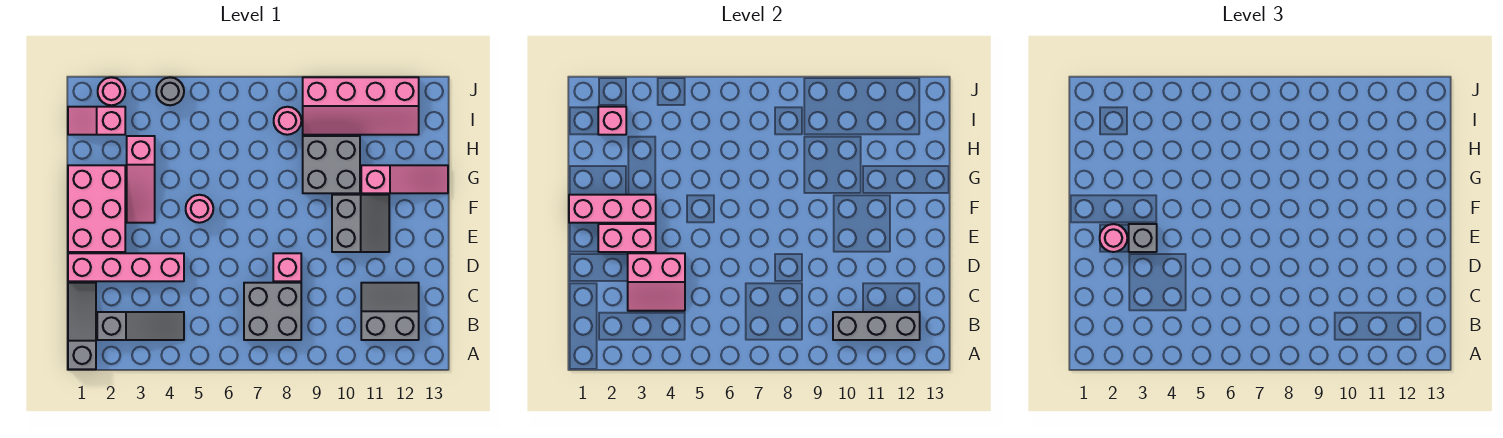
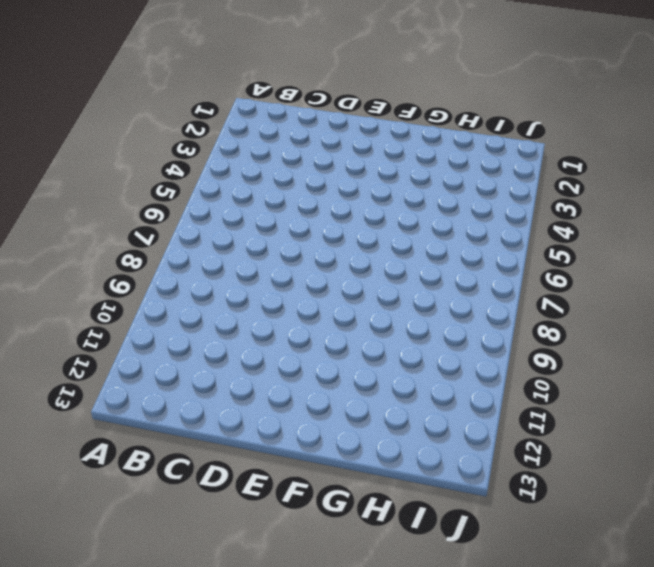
none -> grey 1x3 slope [68,283,96,369]
none -> grey 1x3 slope [97,312,184,340]
none -> grey 2x2 brick [244,283,301,340]

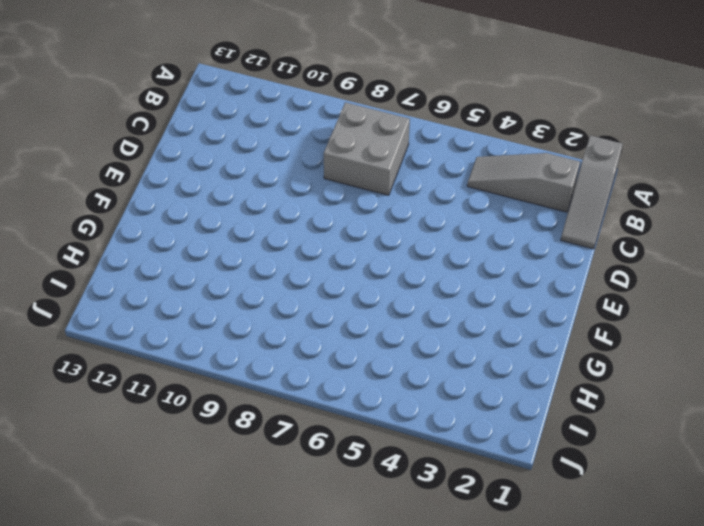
none -> grey 2x2 slope [361,283,419,340]
none -> pink 1x4 brick [68,253,184,281]
none -> pink 1x1 brick [273,253,301,281]

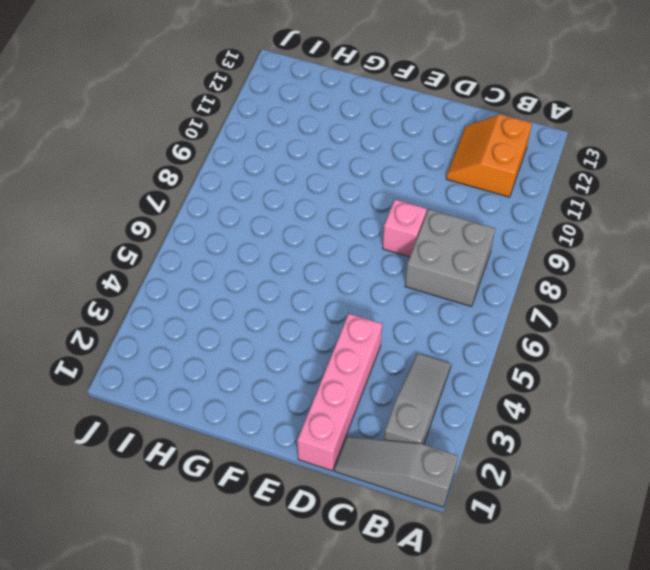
orange 2x2 slope [446,114,532,197] -> grey 2x2 slope [361,283,419,340]
none -> pink 2x3 brick [68,165,125,252]
none -> grey 2x2 slope [332,195,389,252]
none -> pink 1x3 slope [127,136,155,223]

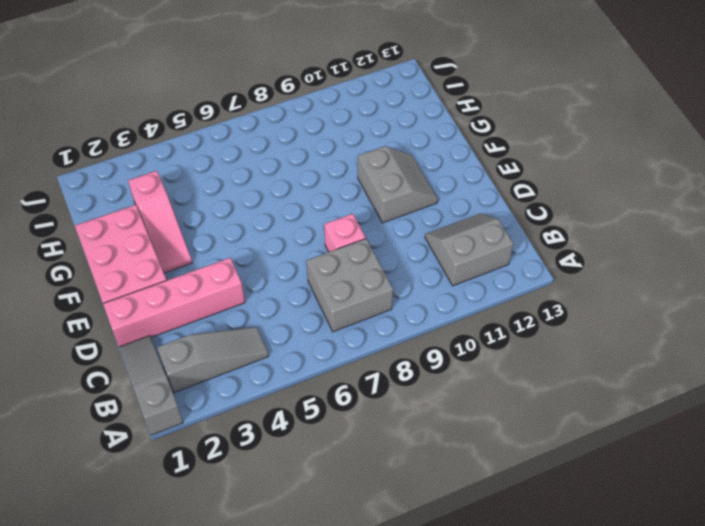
none -> pink 1x1 round brick [186,195,213,223]
none -> grey 2x2 brick [303,136,360,193]
none -> pink 1x3 slope [361,165,448,193]

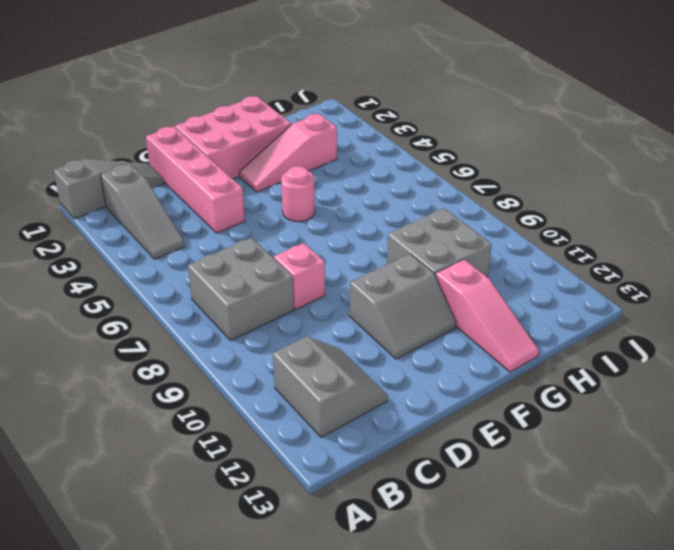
none -> pink 1x2 slope [68,107,125,135]
none -> pink 1x1 round brick [274,107,301,135]
none -> pink 2x4 slope [303,77,419,135]

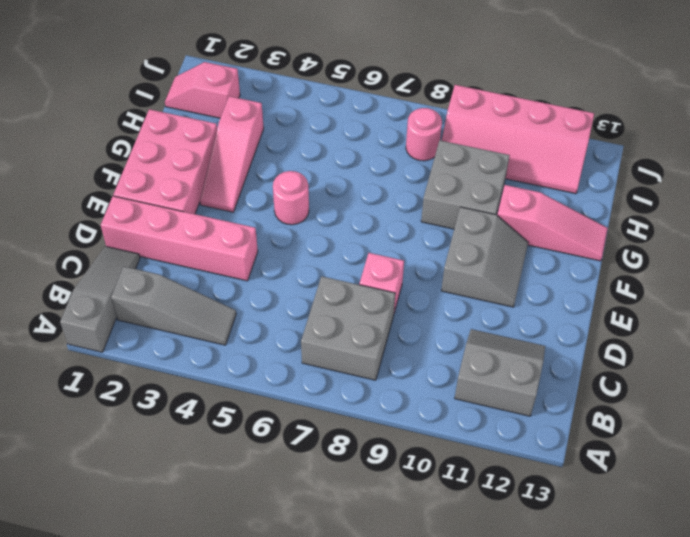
none -> pink 1x1 round brick [98,77,125,105]
none -> grey 1x1 round brick [156,77,184,105]
none -> grey 1x3 brick [833,312,920,340]

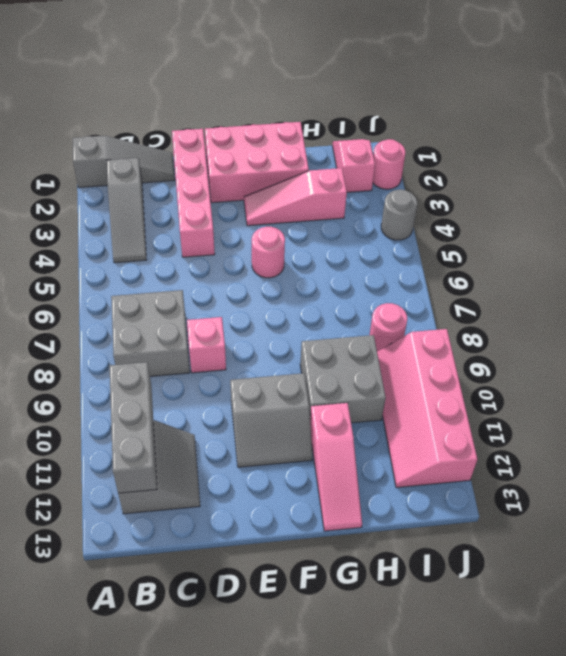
none -> pink 2x2 slope [628,253,685,311]
none -> pink 1x2 brick [598,224,656,252]
none -> pink 1x3 brick [569,195,656,223]

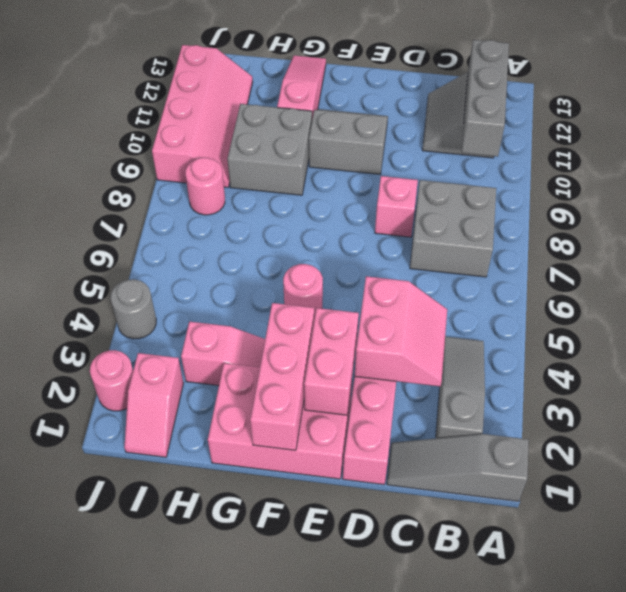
none -> pink 1x1 brick [598,107,626,135]
none -> pink 1x1 round brick [1100,224,1127,252]
none -> grey 1x1 brick [1129,224,1157,252]

